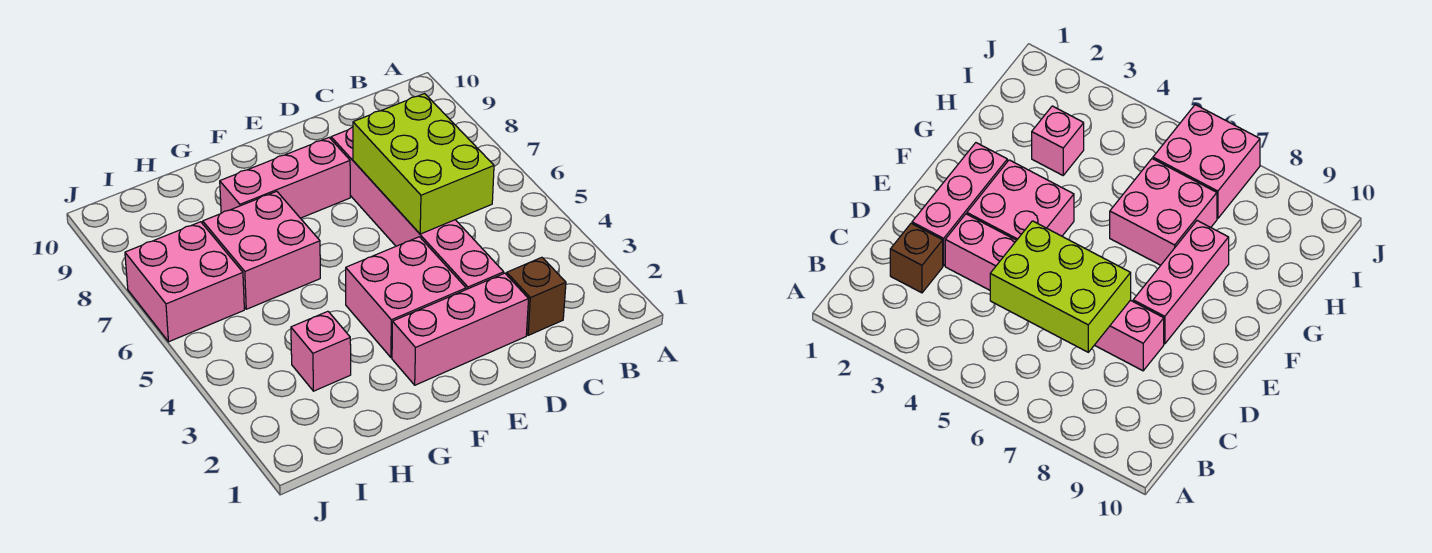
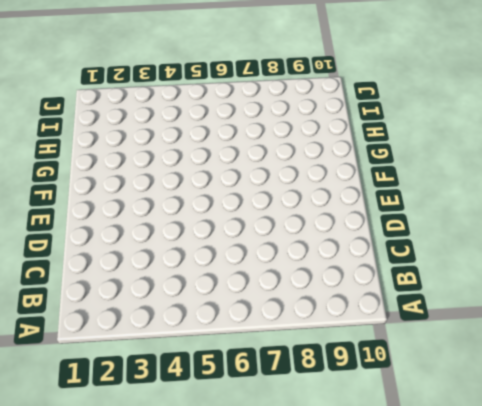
none -> brown 1x1 brick [507,257,566,335]
none -> pink 1x3 brick [392,273,529,385]

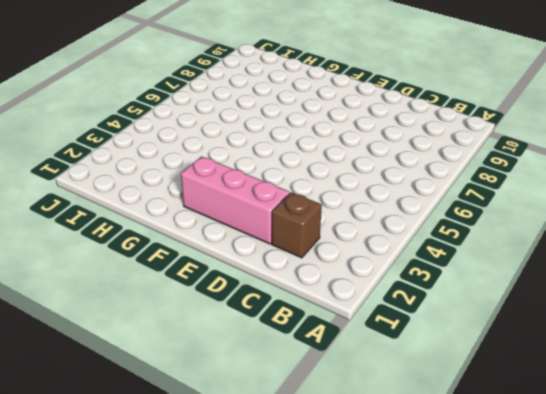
none -> pink 1x6 brick [331,127,504,290]
none -> pink 2x2 brick [346,237,466,358]

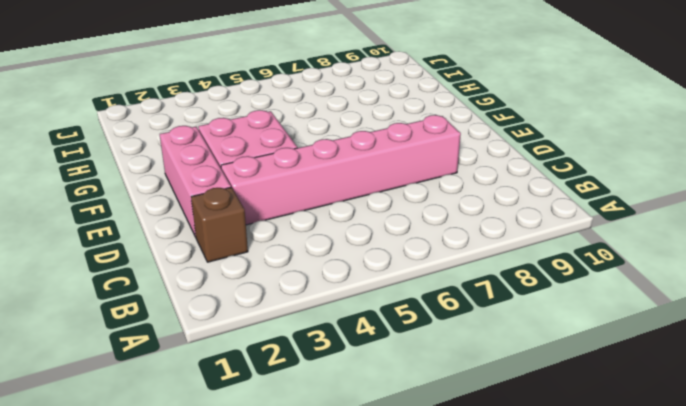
none -> pink 1x3 brick [220,138,350,218]
none -> pink 2x2 brick [203,191,320,309]

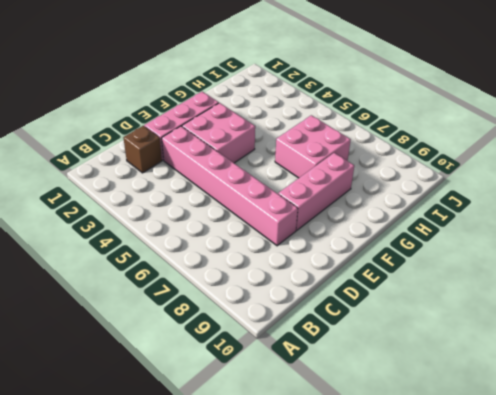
none -> pink 1x1 brick [291,311,351,391]
none -> pink 2x2 brick [125,222,244,342]

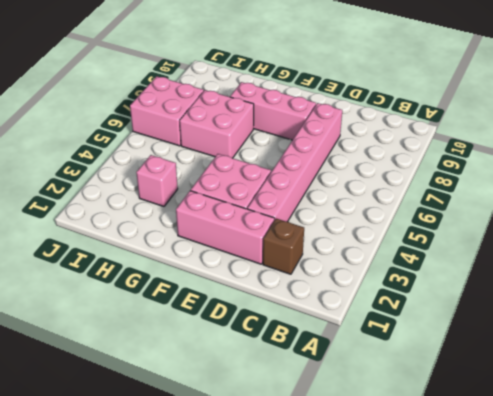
none -> lime 2x3 brick [353,94,494,234]

